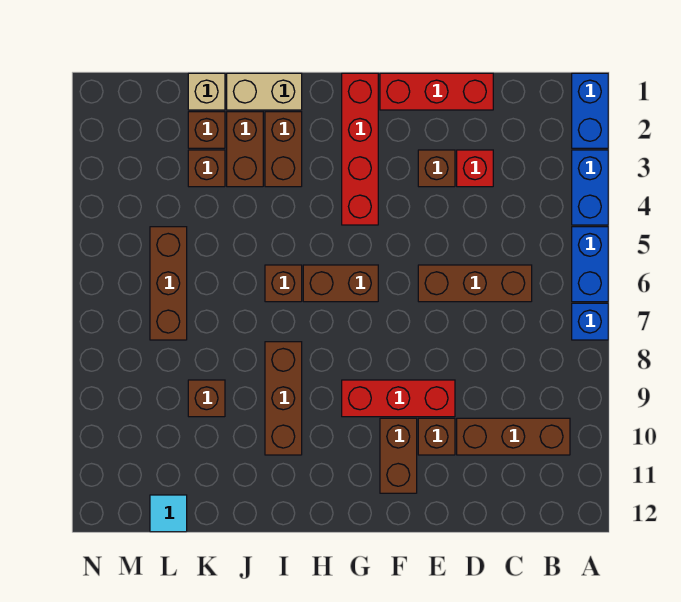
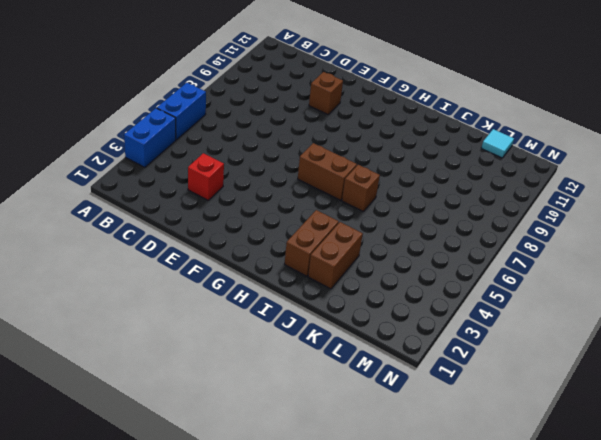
none -> blue 1x2 brick [572,73,608,148]
none -> blue 1x1 brick [572,303,608,340]
none -> brown 1x3 brick [457,418,570,455]

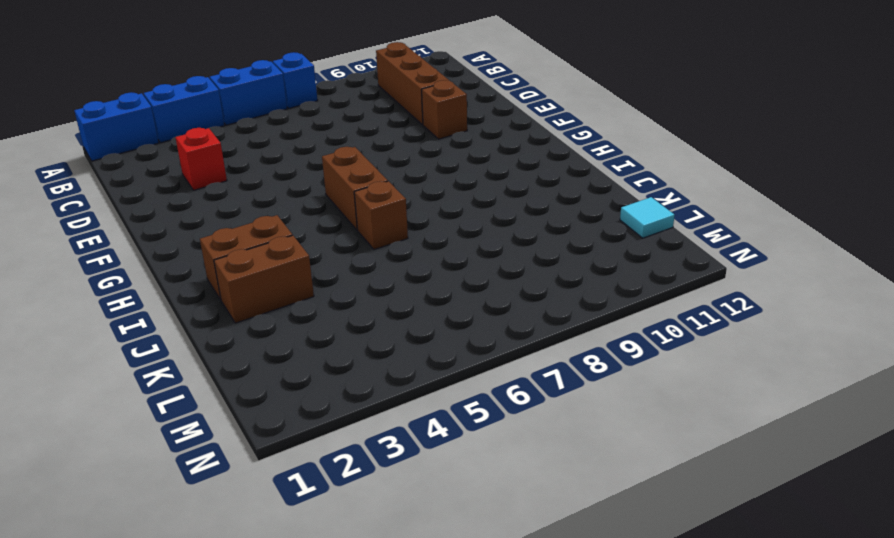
none -> brown 1x3 brick [418,265,532,302]
none -> red 1x3 brick [380,73,493,110]
none -> brown 1x1 brick [418,150,455,187]

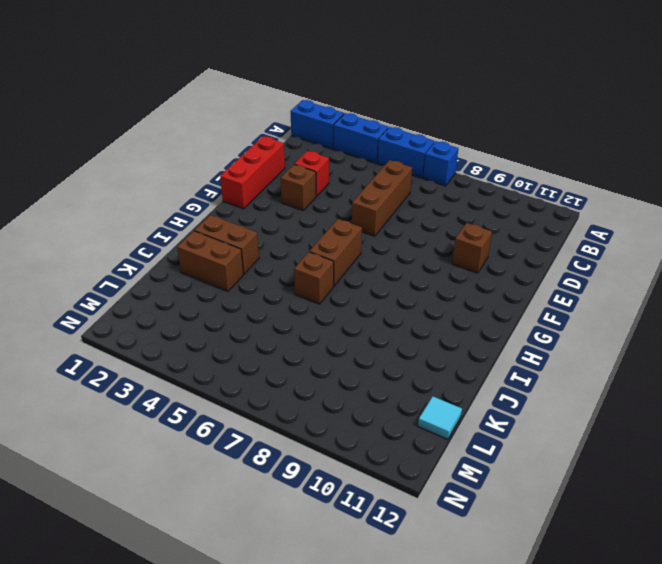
none -> brown 1x3 brick [457,418,570,455]
none -> red 1x3 brick [342,380,455,417]
none -> brown 1x2 brick [380,418,417,493]

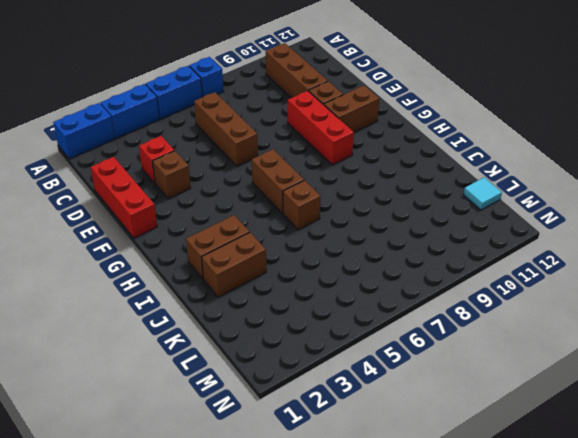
none -> red 1x4 brick [342,73,378,225]
none -> tan 1x2 brick [227,73,302,110]
none -> brown 1x3 brick [265,342,302,455]

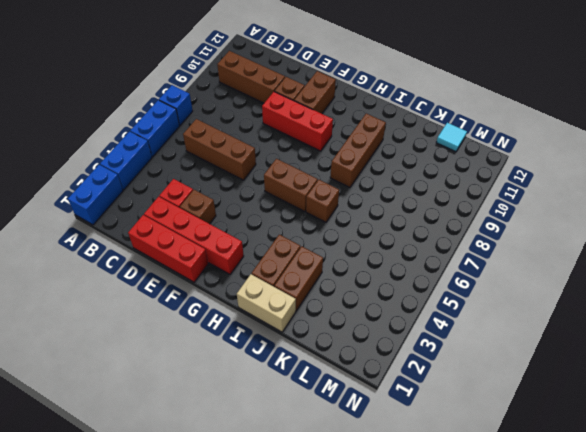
red 1x4 brick [144,197,244,274] -> red 1x4 brick turned to [342,73,378,225]
none -> tan 1x1 brick [188,73,225,110]
none -> brown 1x1 brick [188,112,225,148]
none -> brown 1x1 brick [188,150,225,187]

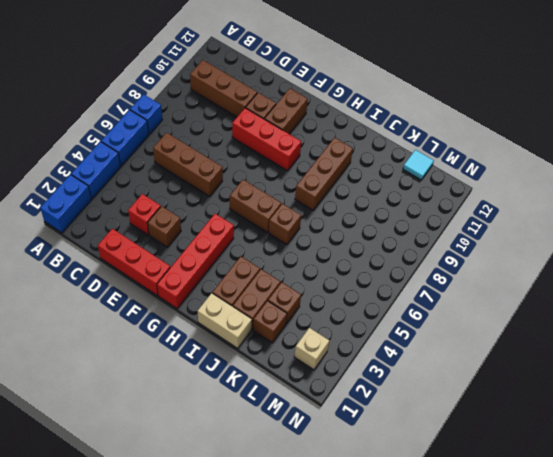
tan 1x1 brick [294,328,330,370] -> tan 1x1 brick moved to [188,73,225,110]
none -> brown 1x1 brick [188,380,225,417]
none -> brown 1x3 brick [150,227,187,340]

